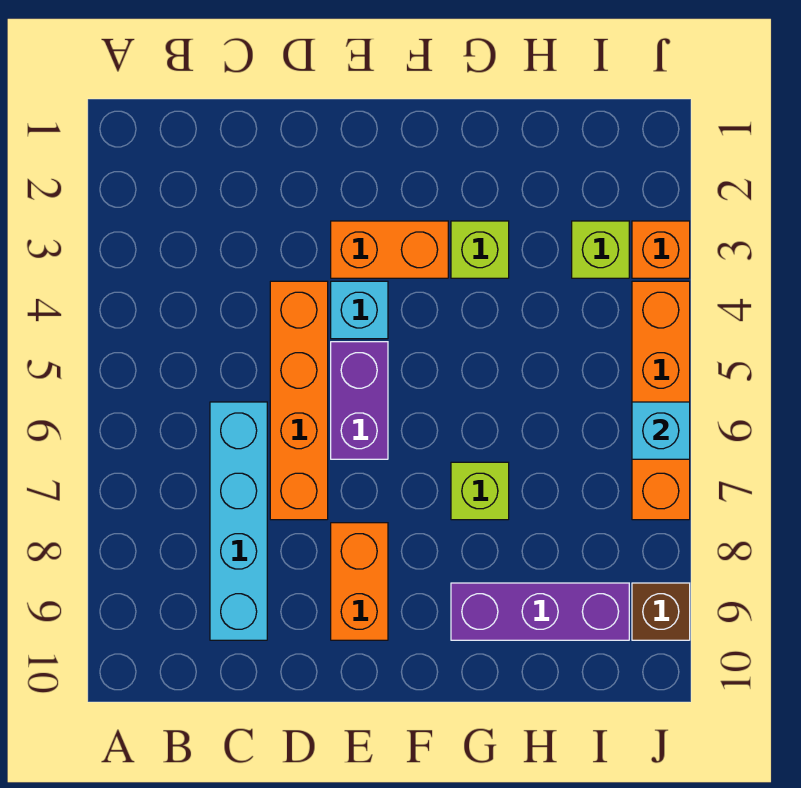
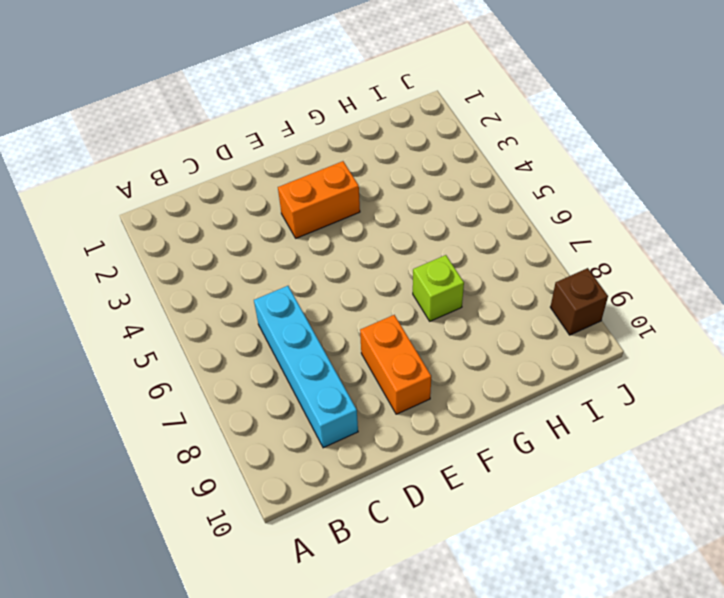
none -> orange 1x4 brick [270,281,328,520]
none -> cyan 1x1 brick [331,281,388,339]
none -> purple 1x2 brick [331,342,388,459]

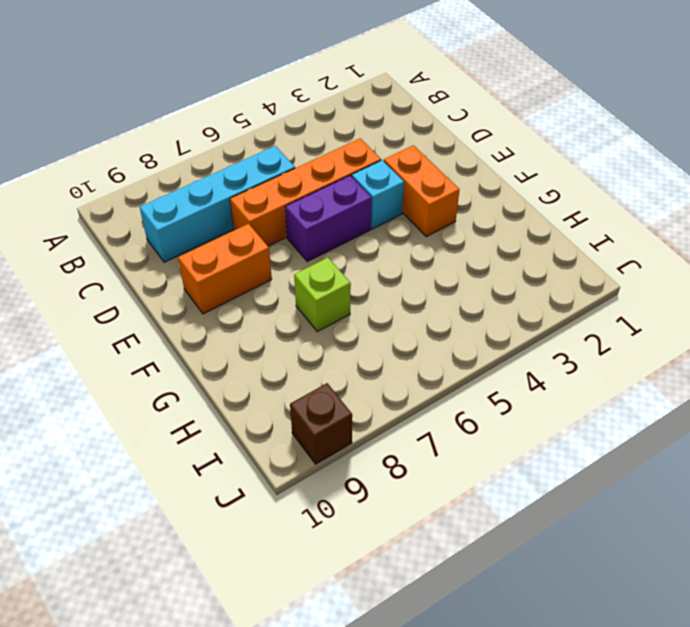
none -> lime 1x1 brick [451,221,509,278]
none -> purple 1x3 brick [451,583,629,640]
none -> lime 1x1 brick [572,221,629,278]

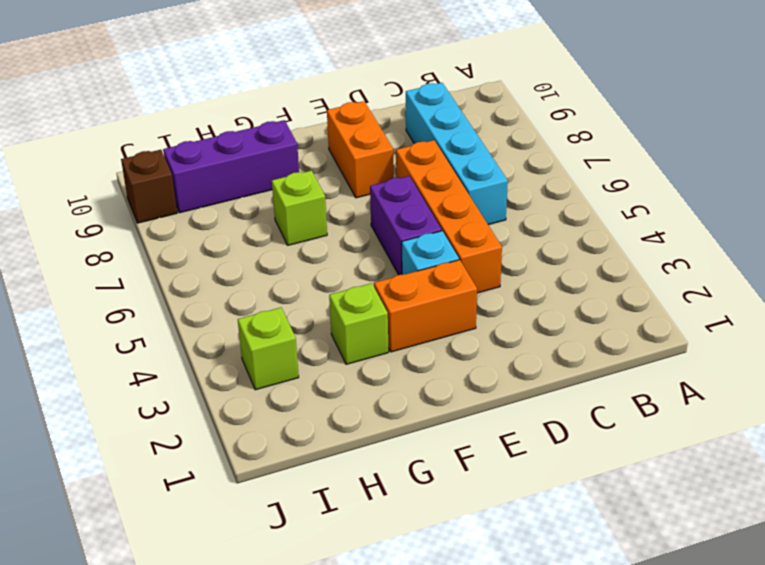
none -> orange 1x1 brick [632,221,690,278]
none -> orange 1x4 brick [632,281,690,520]
none -> cyan 1x1 brick [632,402,690,459]

